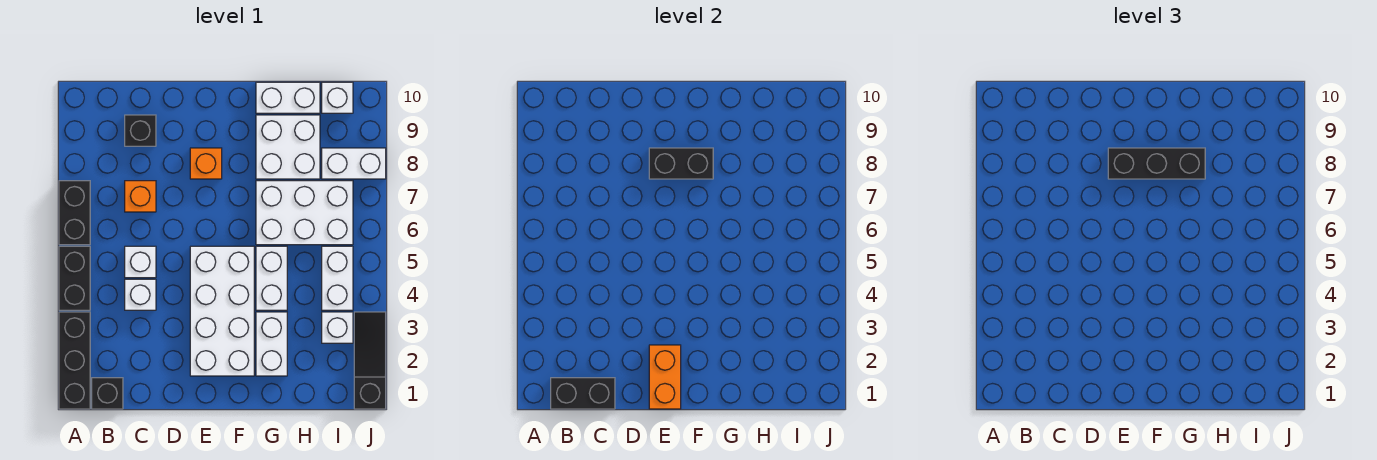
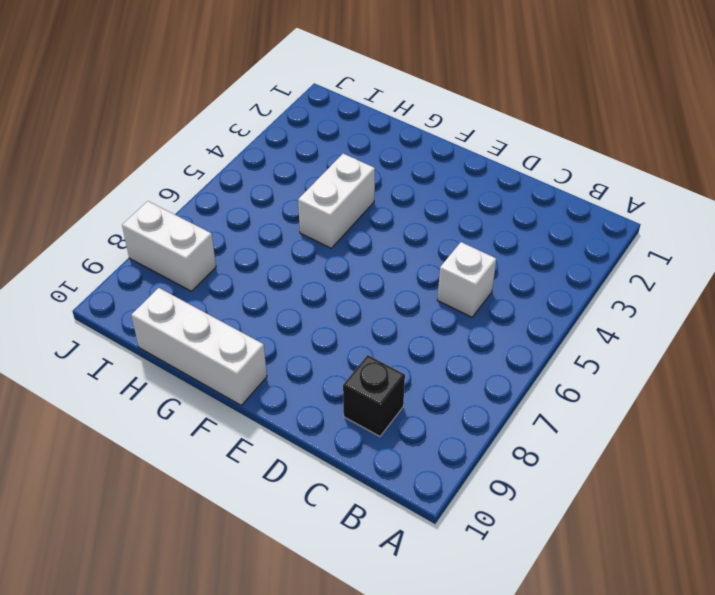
white 1x3 brick [131,288,267,405] -> white 1x2 brick [256,82,320,113]
none -> black 1x3 brick [59,312,90,409]
none -> black 1x2 brick [59,246,90,310]
none -> black 1x2 brick [59,181,90,245]

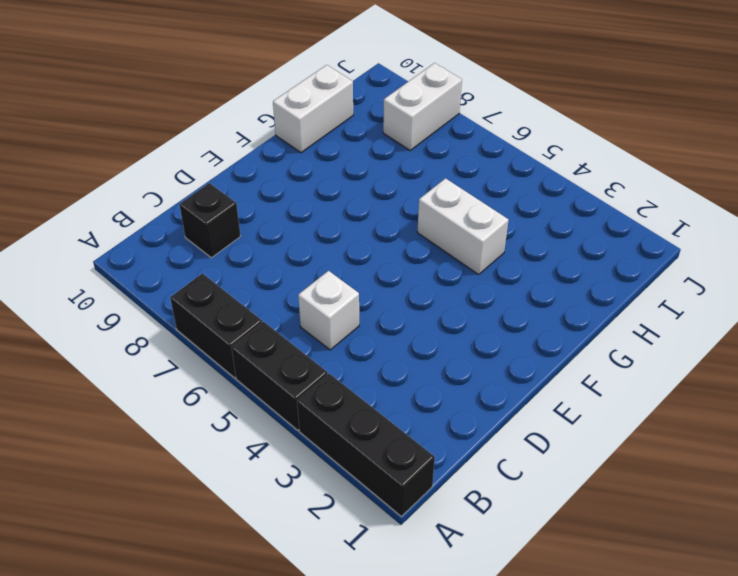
none -> black 1x1 brick [92,378,123,409]
none -> white 1x1 brick [125,279,156,310]
none -> orange 1x1 brick [125,181,156,212]

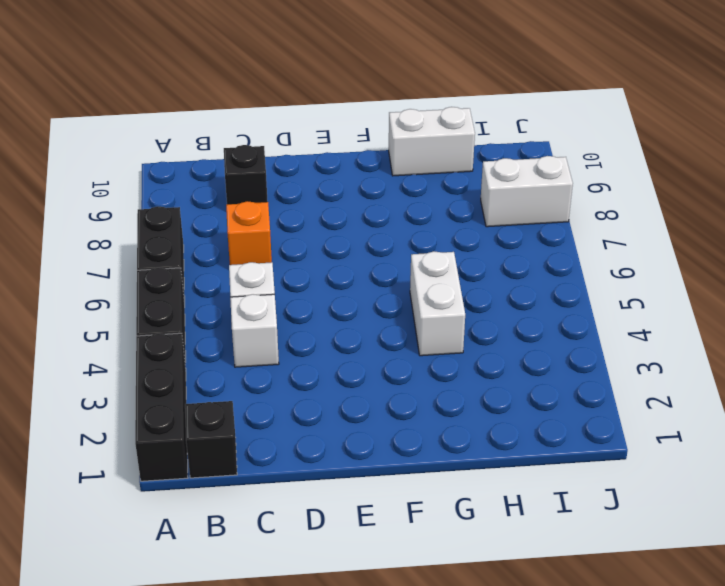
none -> white 2x4 brick [190,246,254,376]
none -> orange 1x1 brick [190,148,222,179]
none -> white 1x2 brick [256,312,287,376]

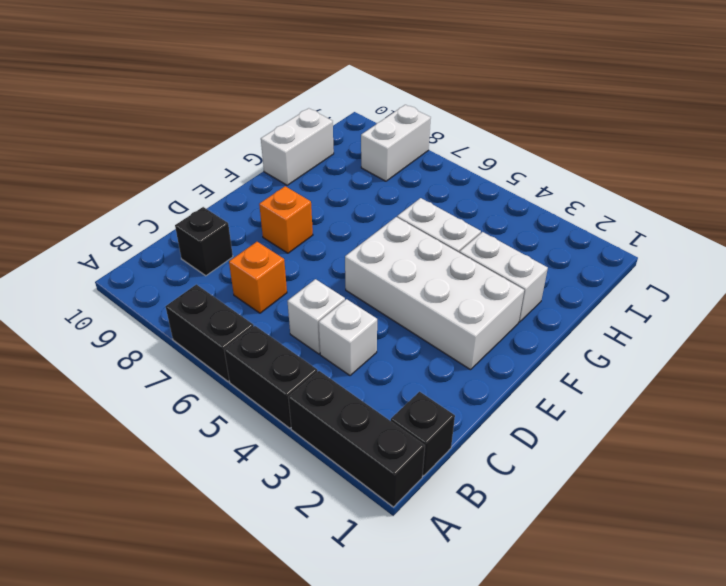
none -> white 2x3 brick [256,181,353,245]
none -> white 2x2 brick [256,115,320,179]
none -> white 1x1 brick [322,312,353,343]

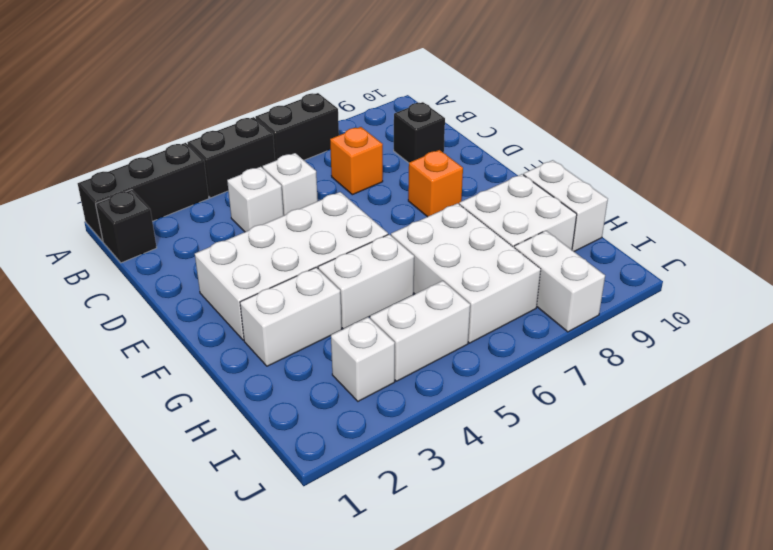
none -> white 1x1 brick [322,82,353,113]
none -> black 1x3 slope [354,312,386,409]
none -> black 1x2 brick [551,378,615,409]

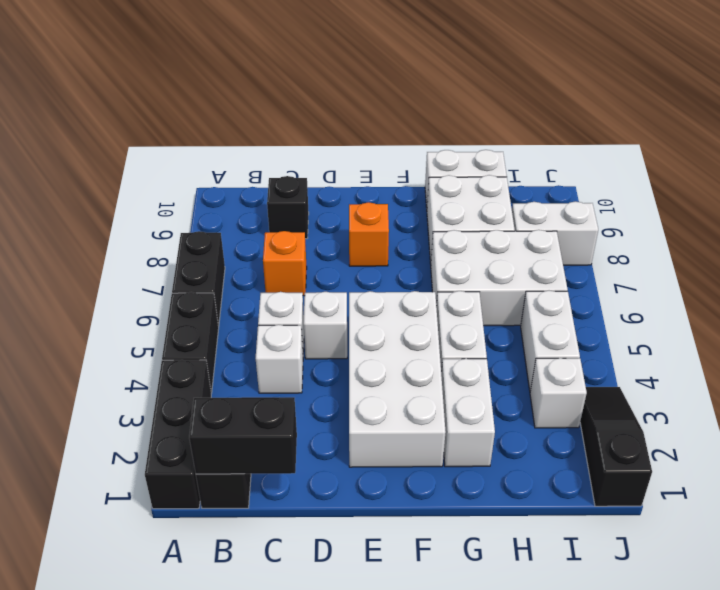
white 1x1 brick [304,292,347,359] -> white 1x1 brick moved to [322,82,353,113]
none -> orange 1x2 brick [649,345,681,409]
none -> black 1x2 brick [649,148,713,179]
none -> black 1x3 brick [1108,148,1205,179]

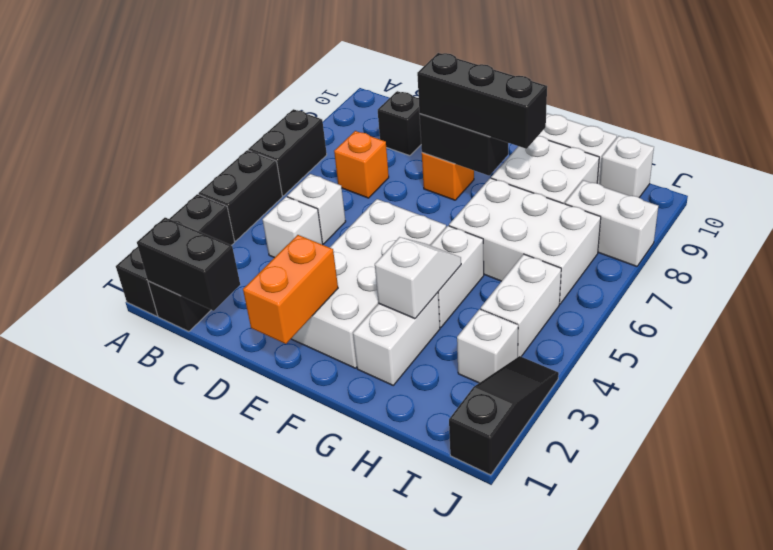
white 1x2 slope [375,237,461,319] -> none

